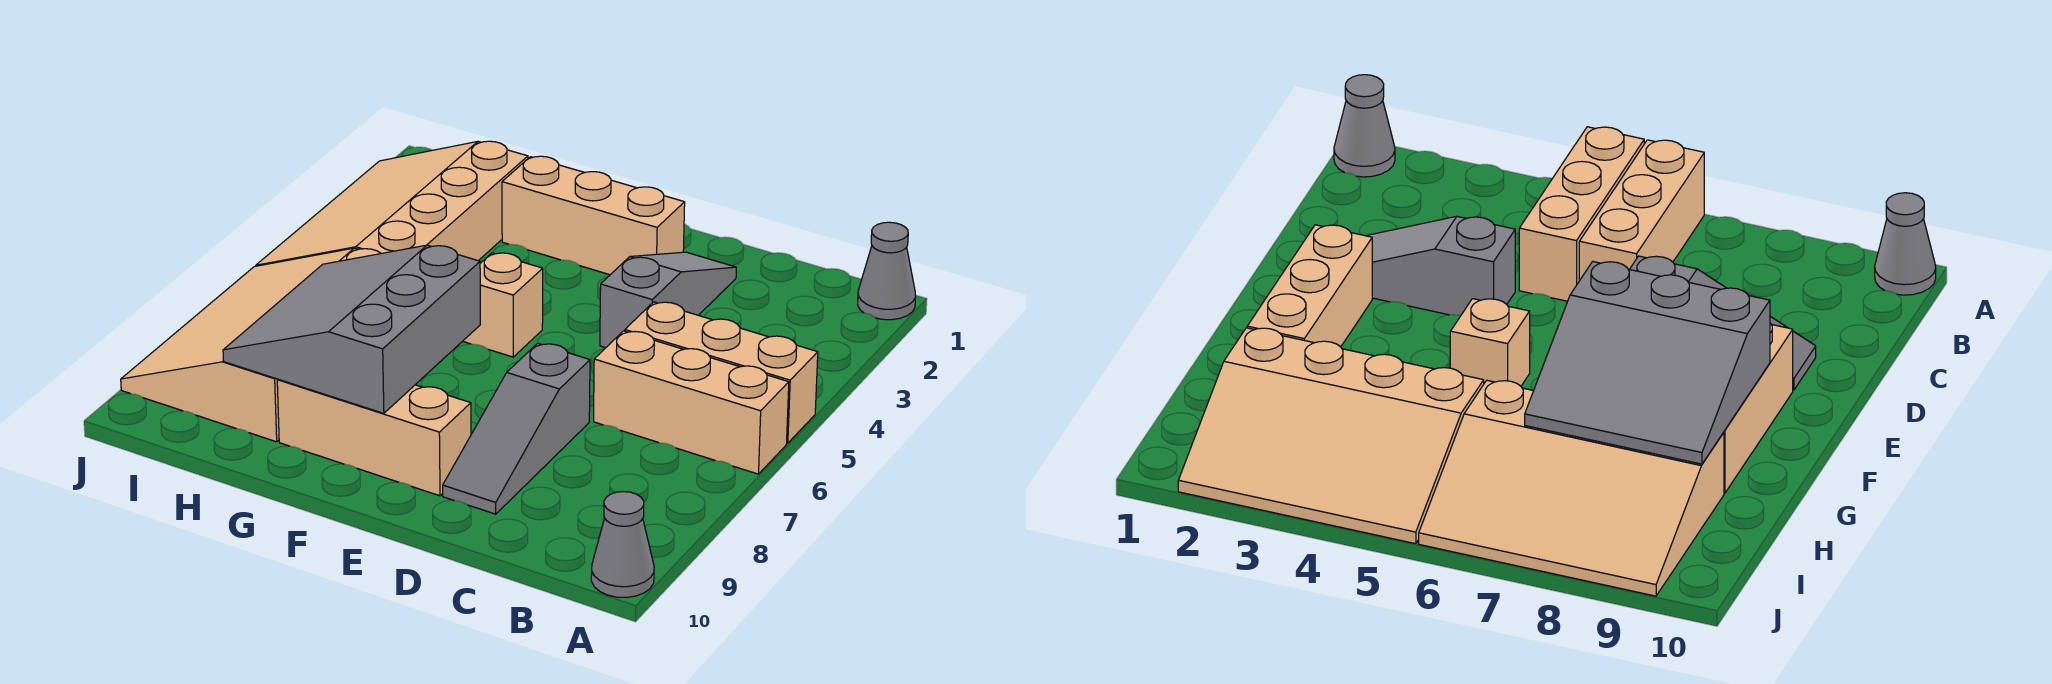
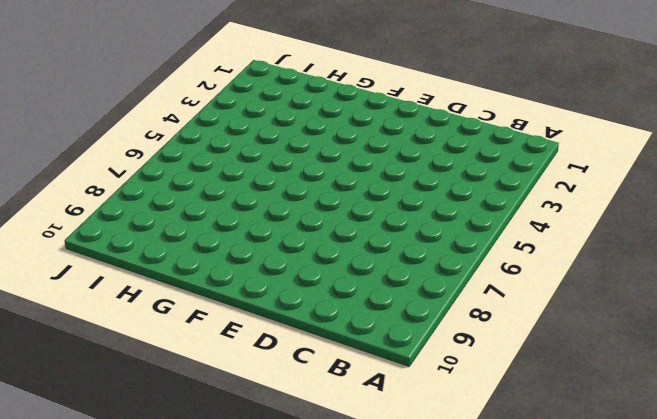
none -> grey 1x1 cone [858,222,916,320]
none -> tan 1x3 brick [625,302,818,443]
none -> tan 1x3 brick [594,331,789,474]

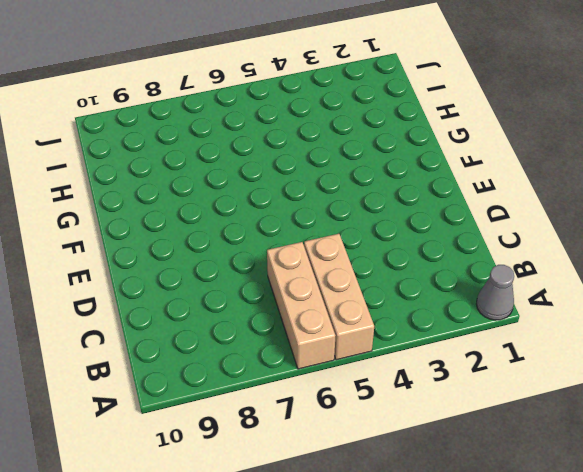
none -> grey 1x1 cone [591,492,654,598]
none -> grey 1x3 slope [600,252,736,348]
none -> grey 1x3 slope [443,343,590,514]

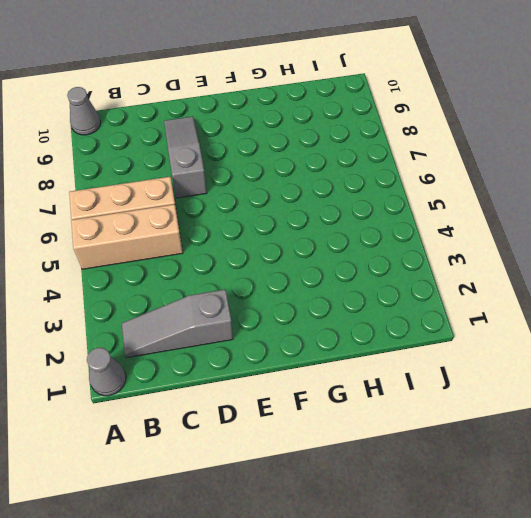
grey 1x3 slope [122,290,233,358] -> grey 1x3 slope turned to [600,252,736,348]
none -> tan 1x3 brick [502,156,685,275]
none -> tan 1x3 brick [277,379,471,496]
none -> tan 1x1 brick [463,253,543,357]

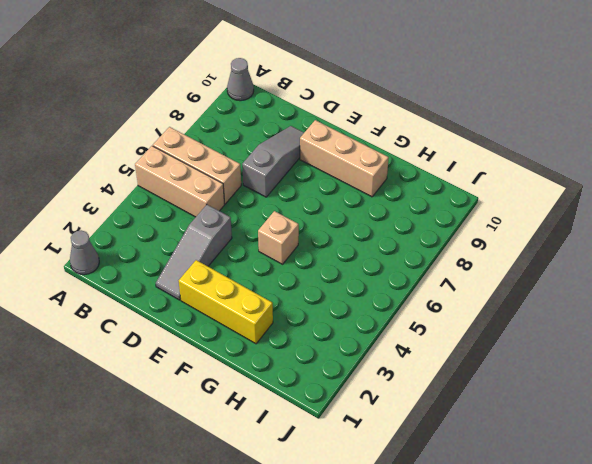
yellow 1x3 brick [179,260,273,344] -> tan 1x3 brick [502,156,685,275]
none -> tan 3x4 slope [256,141,528,266]
none -> tan 3x4 slope [121,248,381,442]
none -> grey 3x3 slope [223,245,480,413]

